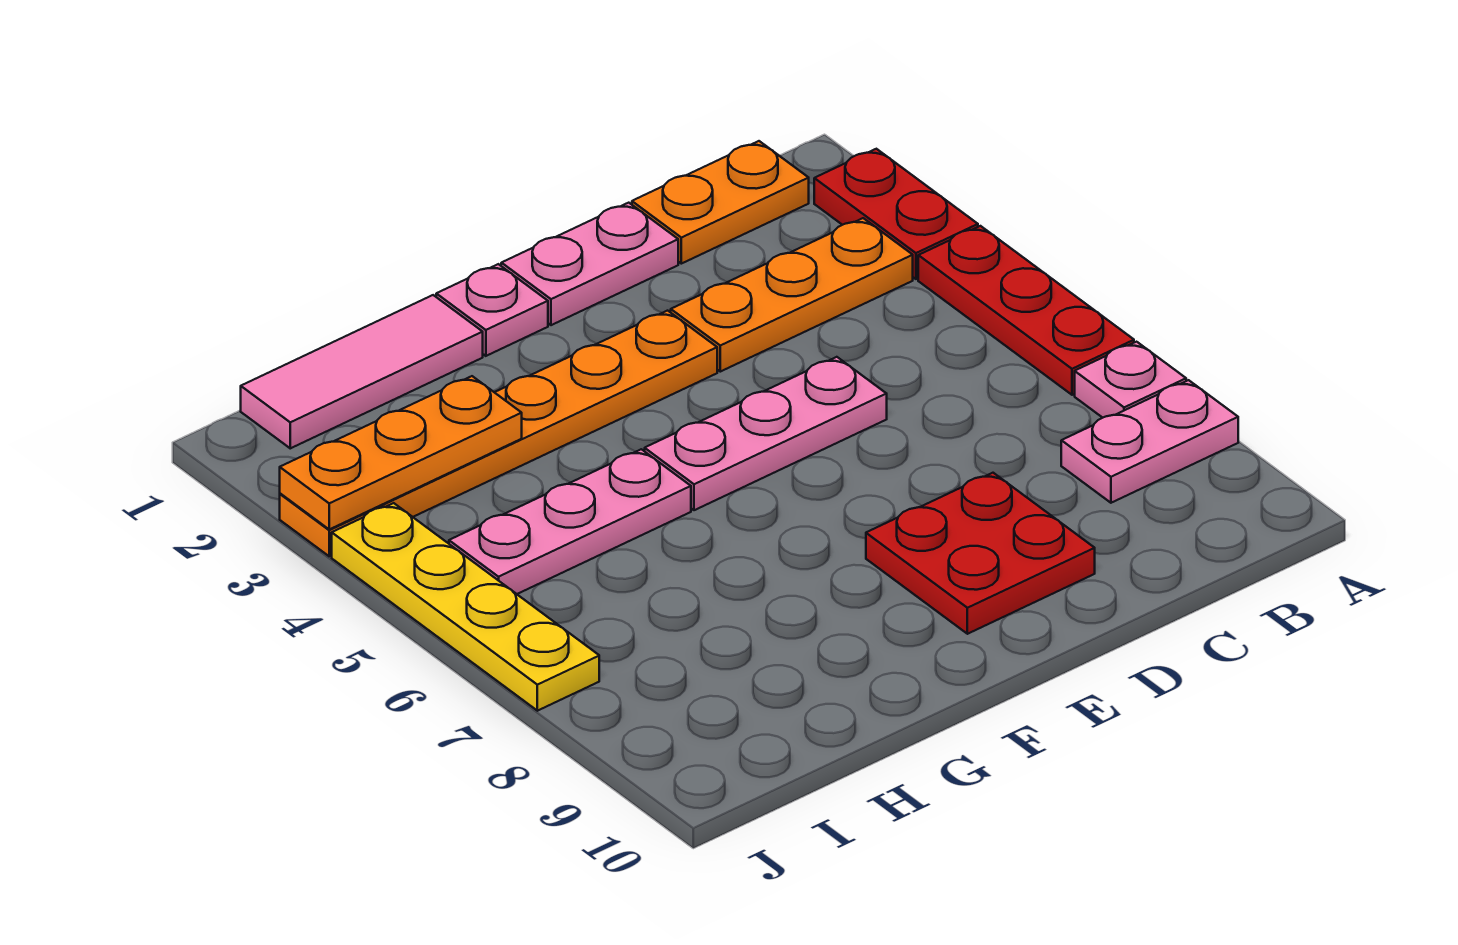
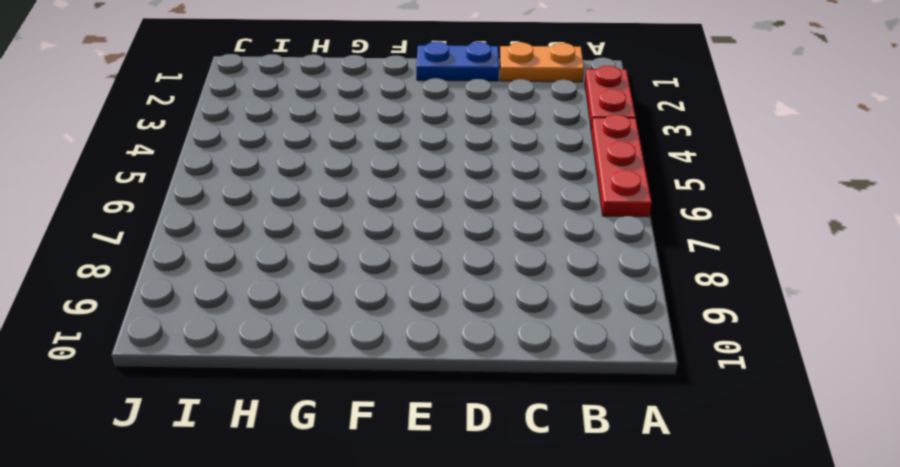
blue 1x2 plate [416,42,499,81] -> pink 1x2 plate [501,203,678,325]
none -> pink 1x1 plate [1075,342,1186,418]
none -> pink 1x2 plate [1061,380,1238,503]
none -> orange 1x3 plate [671,218,913,372]

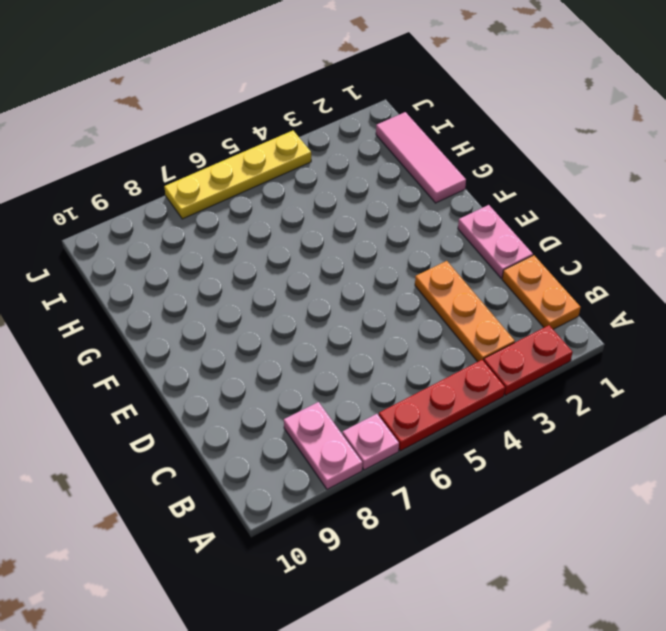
none -> pink 1x3 plate [645,357,887,510]
none -> red 2x2 plate [866,473,1095,634]
none -> orange 1x6 plate [280,311,717,556]

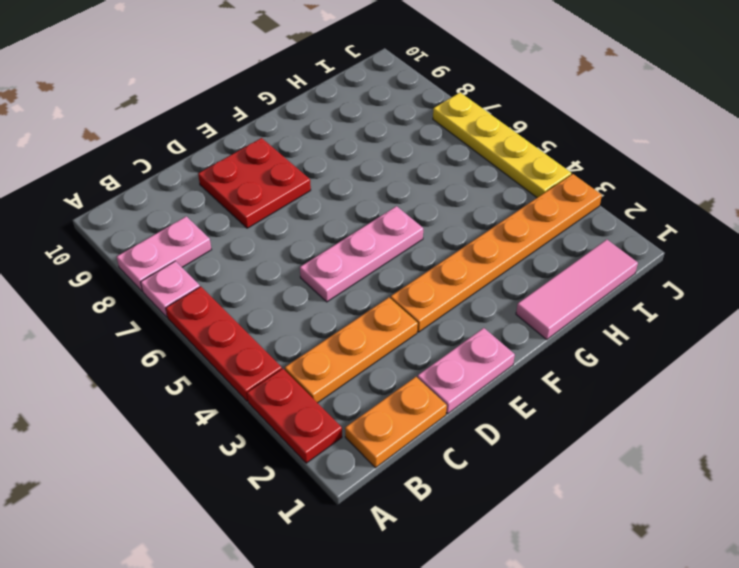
none -> pink 1x1 plate [436,264,548,356]
none -> pink 1x3 plate [449,449,691,594]
none -> orange 1x3 plate [280,376,522,529]

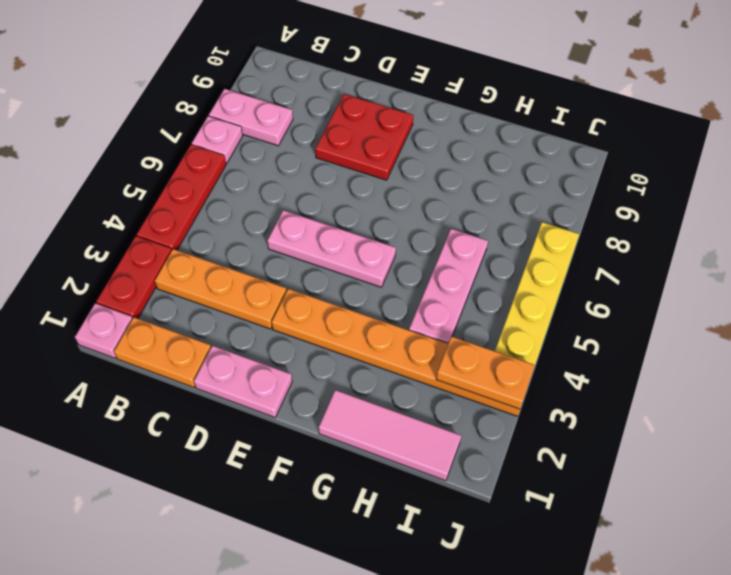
pink 1x1 plate [75,303,132,358] -> pink 1x1 plate moved to [436,264,548,356]
pink 1x3 plate [409,229,488,344] -> pink 1x3 plate turned to [449,449,691,594]
orange 1x2 plate [436,336,535,409] -> orange 1x3 plate [280,376,522,529]

